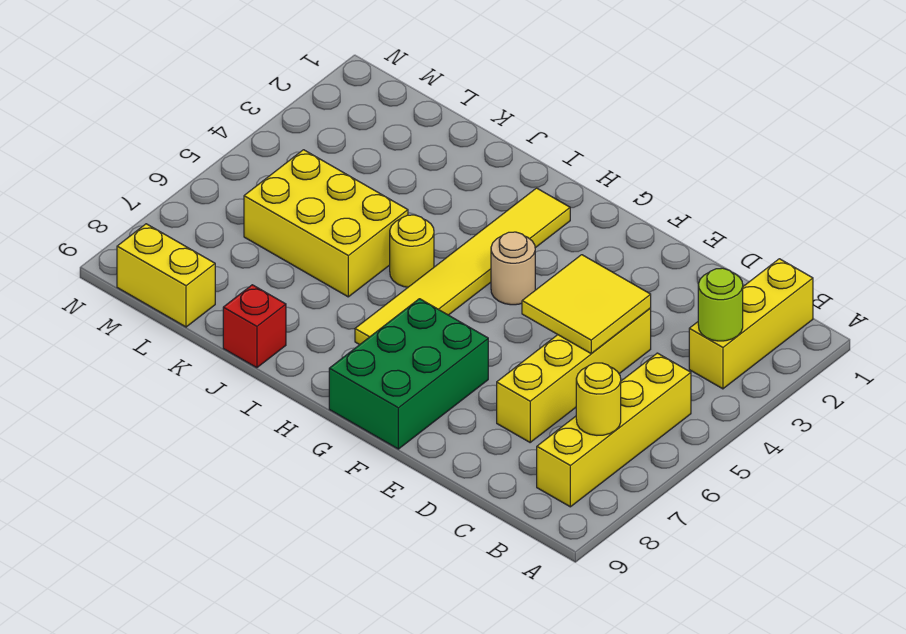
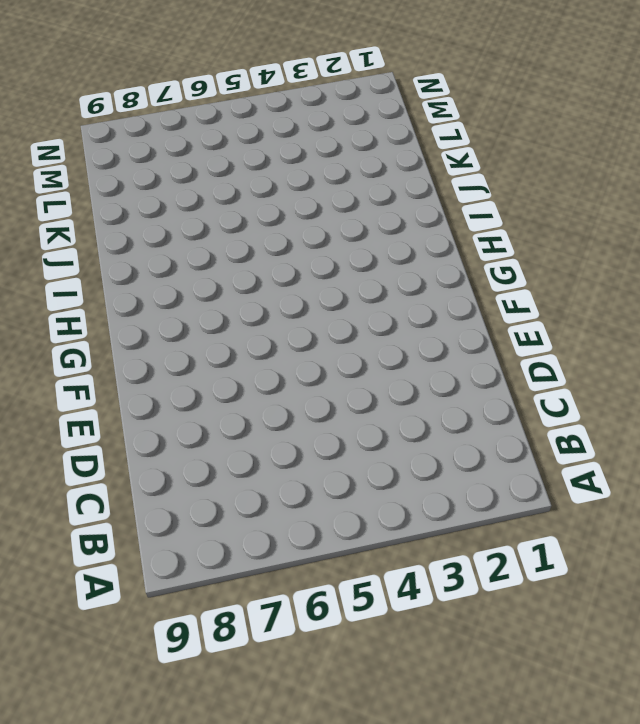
none -> yellow 1x3 brick [689,259,813,389]
none -> yellow 1x4 brick [537,353,691,507]
none -> yellow 1x4 brick [497,308,651,442]

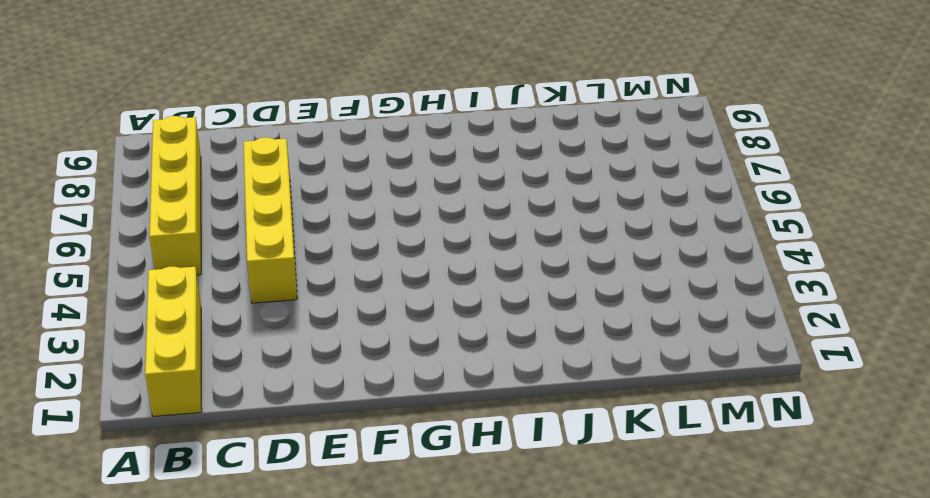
none -> green 2x3 brick [329,299,488,449]
none -> tan 1x1 round brick [491,232,535,305]
none -> yellow 1x6 tile [355,188,570,345]

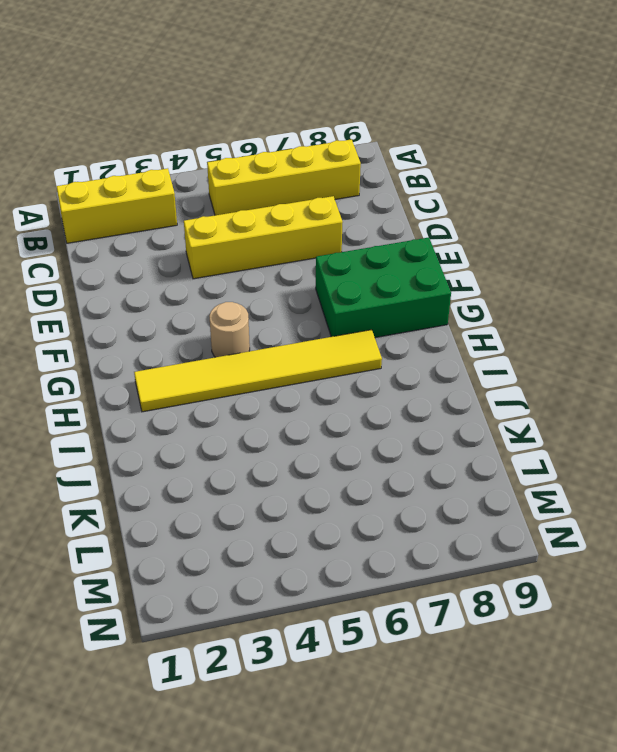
none -> yellow 1x1 round brick [390,215,434,287]
none -> yellow 2x3 brick [244,150,408,297]
none -> red 1x1 brick [223,285,286,368]

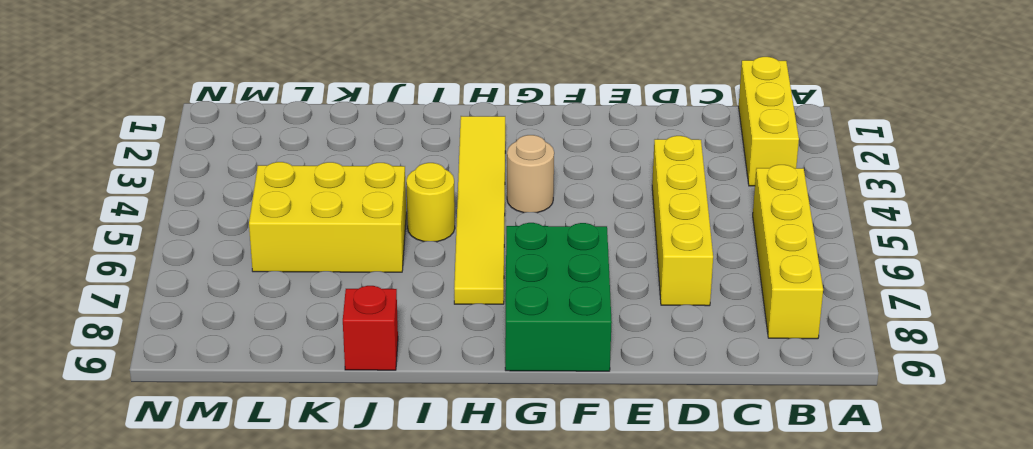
none -> yellow 1x2 brick [117,224,215,327]
none -> lime 1x1 round brick [698,268,743,341]
none -> yellow 1x1 round brick [576,363,621,435]

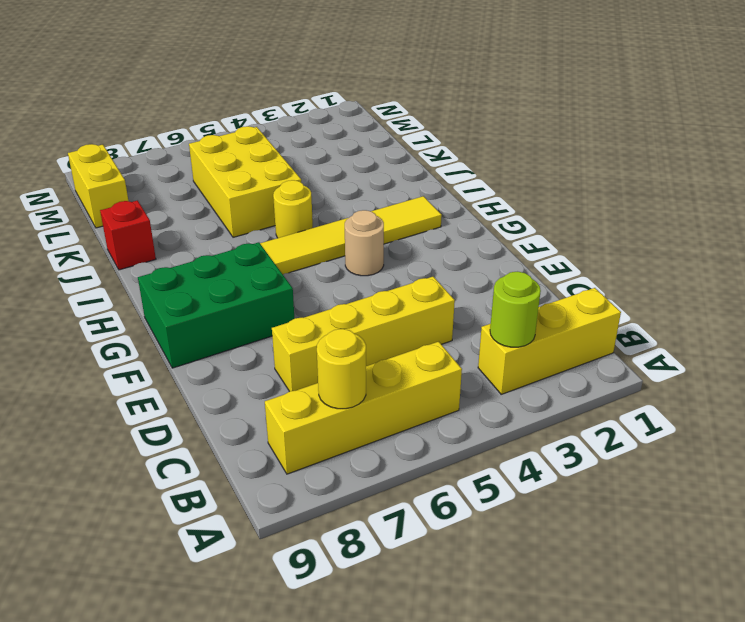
none -> yellow 2x2 tile [522,255,651,354]

